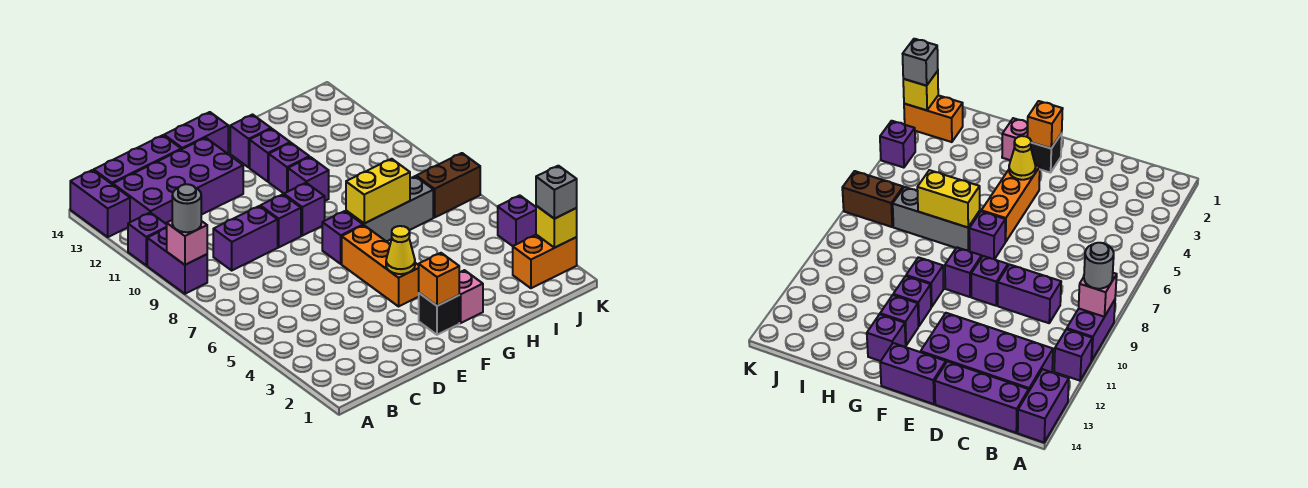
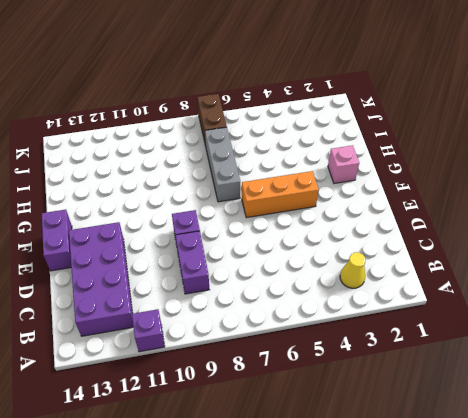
yellow 1x1 cone [340,252,365,288] -> yellow 1x1 cone moved to [386,226,415,274]
none -> purple 1x2 brick [147,228,207,294]
none -> purple 1x2 brick [70,170,130,237]
none -> purple 1x3 brick [94,135,181,185]

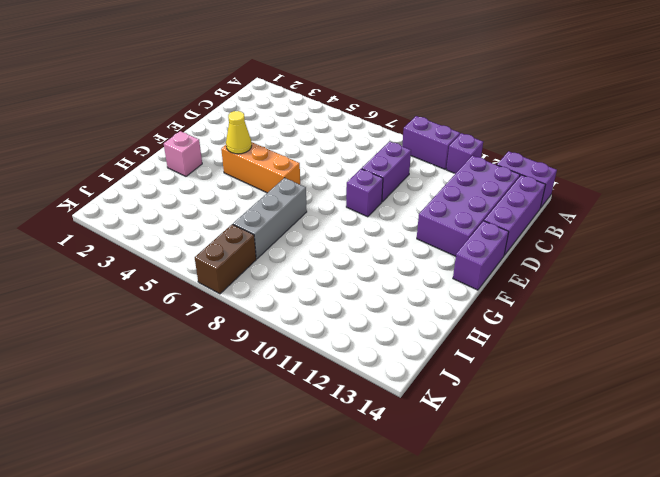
none -> black 1x1 brick [419,293,459,335]
none -> purple 1x1 brick [322,211,363,264]
none -> purple 1x1 brick [284,183,325,236]

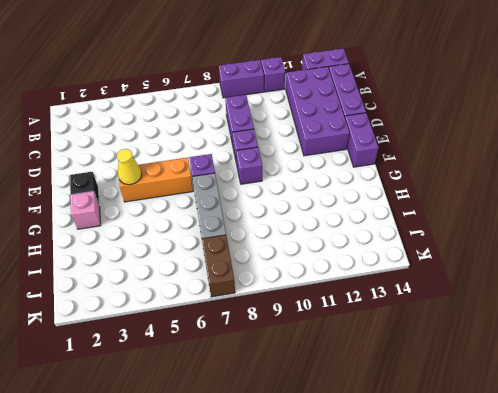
none -> purple 1x1 brick [288,157,329,201]
none -> purple 1x1 brick [269,143,309,193]
none -> purple 1x1 brick [250,129,290,182]

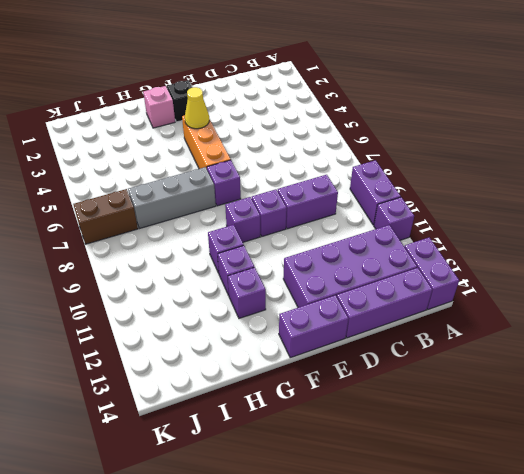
none -> purple 1x1 brick [230,115,271,167]
none -> orange 1x2 brick [513,235,577,288]
none -> purple 1x1 brick [498,195,536,246]

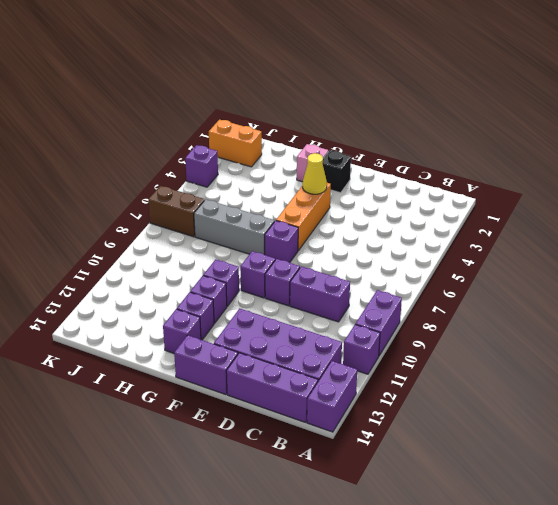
none -> pink 1x1 brick [167,220,207,265]
none -> orange 1x1 brick [419,253,459,306]
none -> yellow 1x2 brick [346,159,410,223]

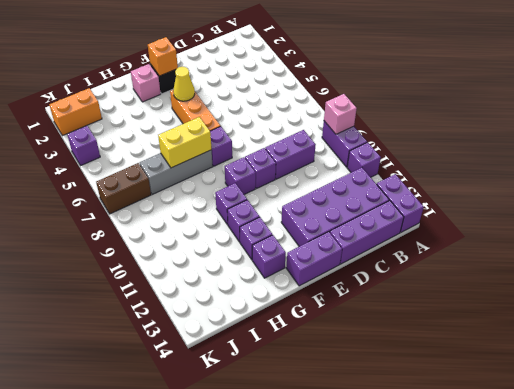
none -> yellow 1x1 brick [536,206,577,248]
none -> grey 1x1 round brick [172,184,201,232]
none -> grey 1x1 brick [536,166,577,219]

